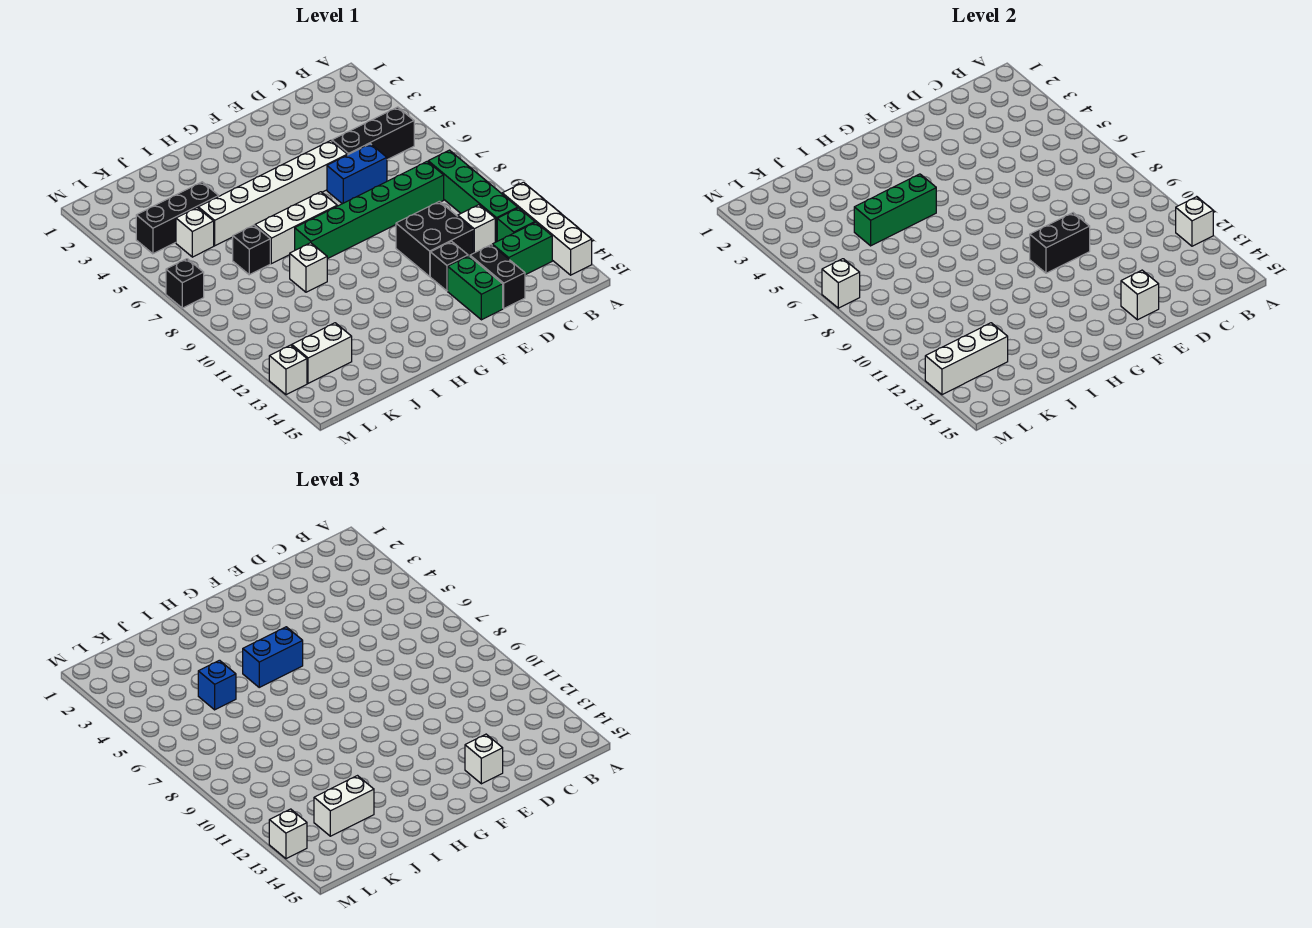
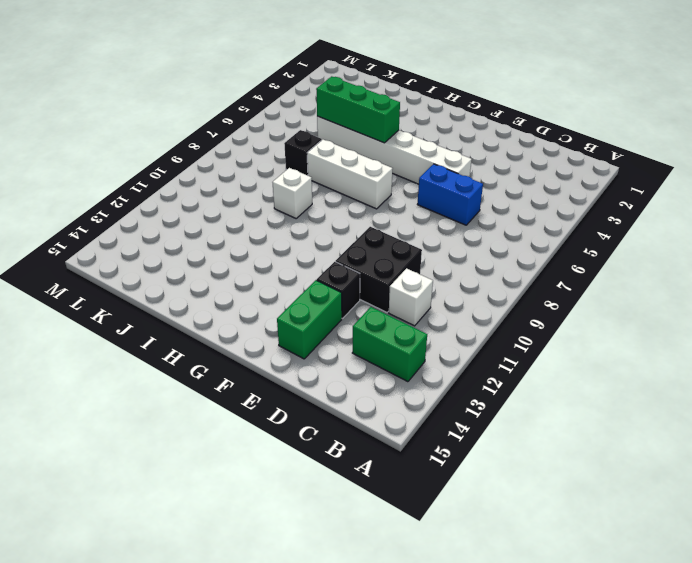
none -> white 1x4 brick [502,182,592,275]
none -> black 1x3 brick [332,107,414,160]
none -> green 1x4 brick [428,150,518,242]
none -> green 1x1 brick [497,208,535,241]

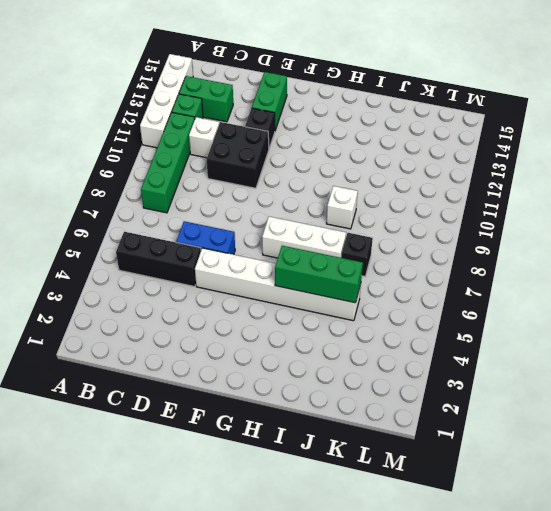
none -> green 1x6 brick [295,162,444,259]
none -> black 1x2 brick [470,245,525,308]
none -> black 1x3 brick [136,182,219,254]
none -> white 1x1 brick [176,208,214,257]

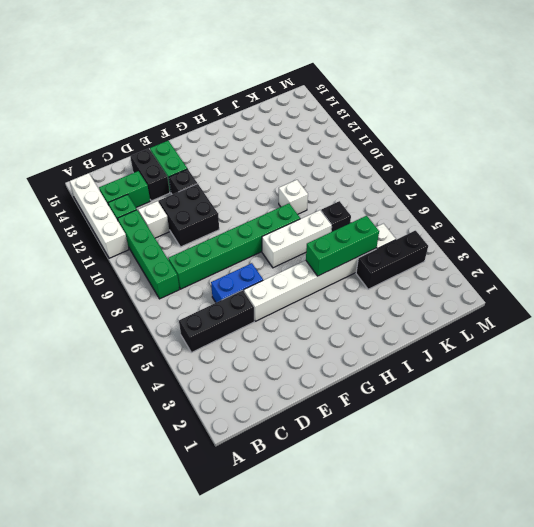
none -> white 1x2 brick [292,323,352,383]
none -> black 1x1 brick [166,259,204,308]
none -> white 1x1 brick [269,345,307,395]
none -> white 1x1 brick [1176,197,1213,246]

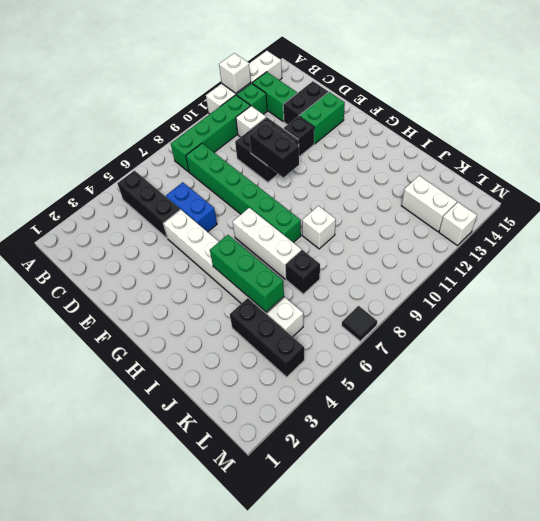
black 1x1 tile [342,306,377,341] -> black 1x1 brick [166,259,204,308]
none -> white 1x1 brick [1121,270,1159,320]
none -> white 1x3 brick [925,323,1008,395]
none -> white 1x1 brick [822,259,860,308]
none -> white 1x1 brick [465,734,503,784]

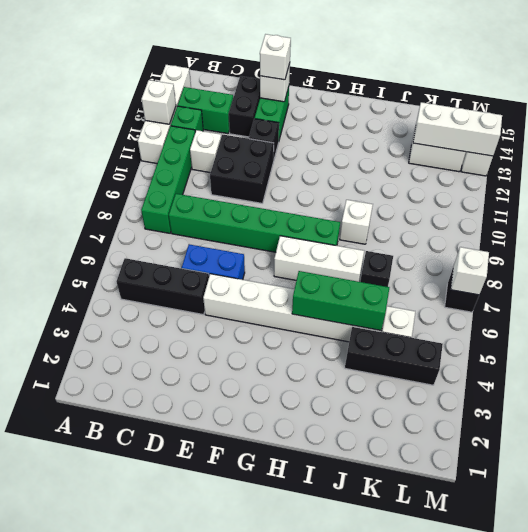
none -> black 1x2 brick [1030,213,1090,273]
none -> blue 1x2 brick [243,627,303,687]
none -> blue 1x1 brick [198,660,236,710]
none -> white 1x2 brick [314,776,374,836]

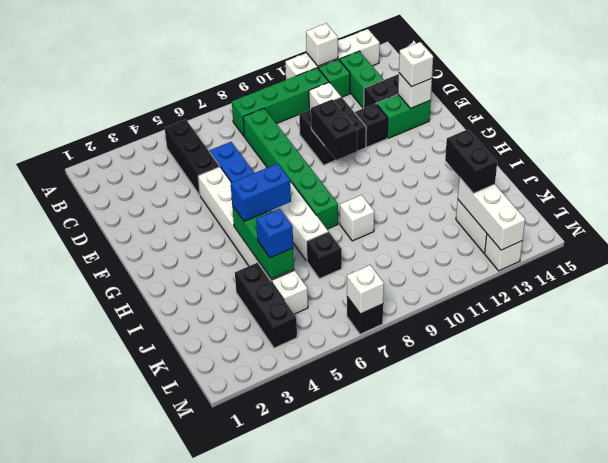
blue 1x2 brick [231,164,291,221] -> blue 1x2 brick turned to [243,627,303,687]
black 1x2 brick [445,129,497,193] -> white 1x2 brick [314,776,374,836]
none -> white 1x1 brick [269,809,307,859]

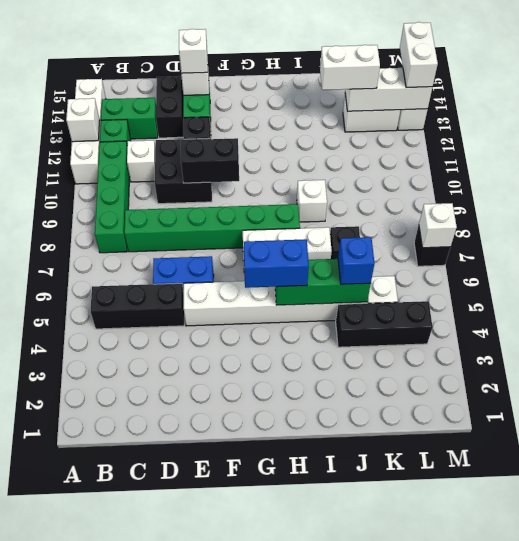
white 1x2 brick [400,22,438,88] -> white 1x1 brick [269,809,307,859]

